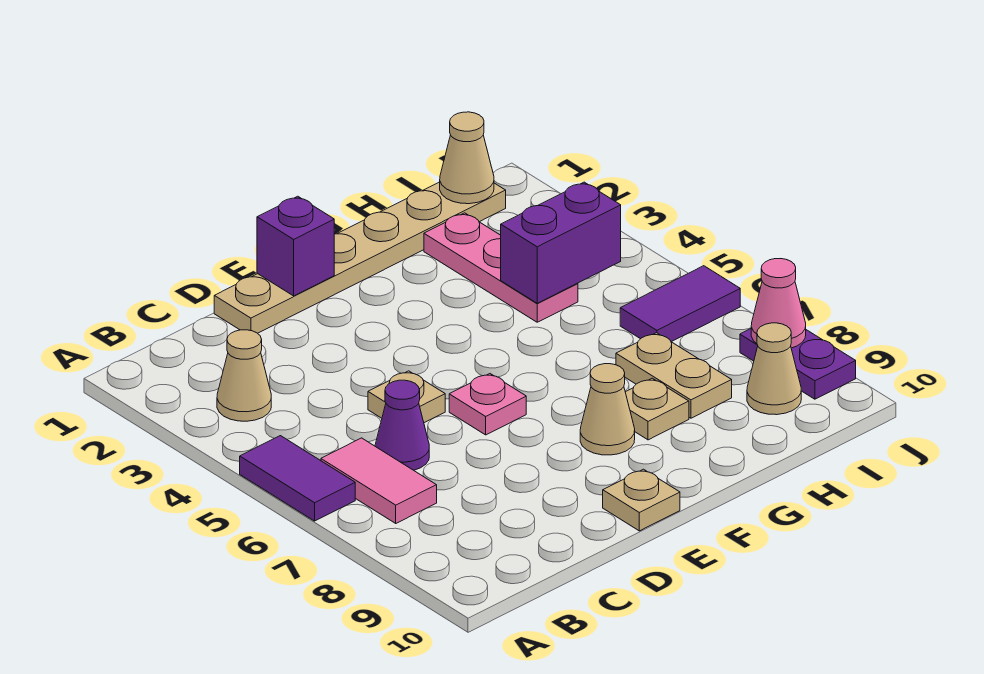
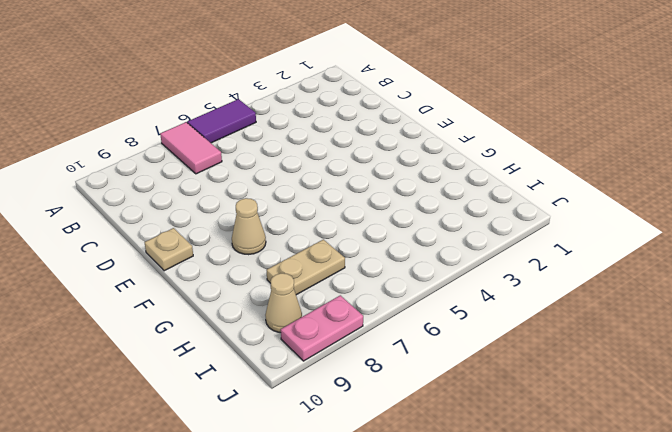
pink 1x2 tile [160,122,222,174] -> pink 1x2 tile turned to [321,438,437,523]
pink 1x2 plate [281,295,363,361] -> purple 1x2 plate [740,329,856,399]
none -> tan 1x1 cone [217,330,271,421]
none -> purple 1x1 cone [375,380,429,470]
none -> tan 1x6 plate [214,182,506,333]

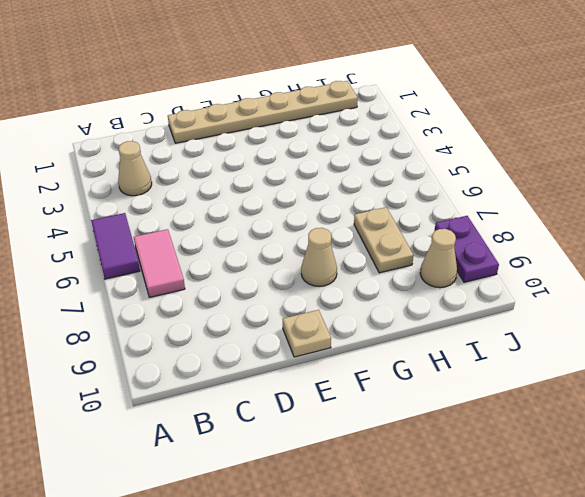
none -> purple 1x1 cone [375,380,429,470]
none -> tan 1x1 plate [368,371,445,423]
none -> pink 1x1 plate [449,374,526,435]

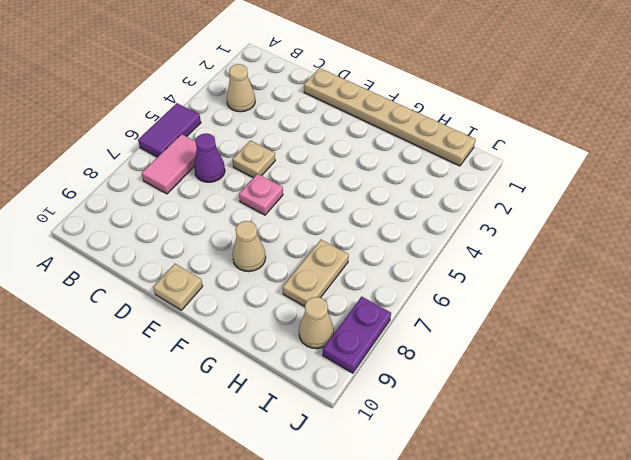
none -> tan 1x1 plate [625,378,689,440]
none -> pink 1x3 plate [424,213,578,322]
none -> purple 1x2 tile [620,266,740,342]

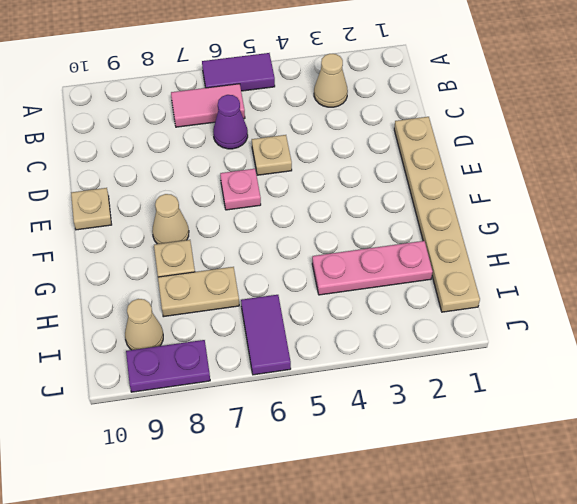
none -> purple 1x1 brick [257,196,334,296]
none -> purple 1x2 brick [501,182,621,303]
none -> tan 1x1 cone [440,112,494,204]

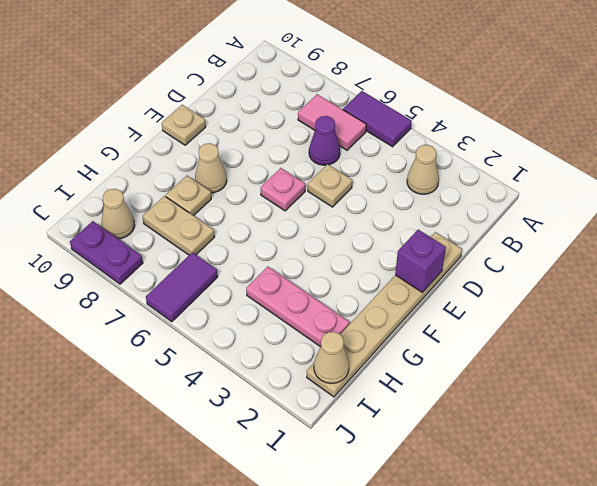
none -> purple 1x2 brick [501,182,621,303]
none -> pink 1x1 cone [751,259,806,348]

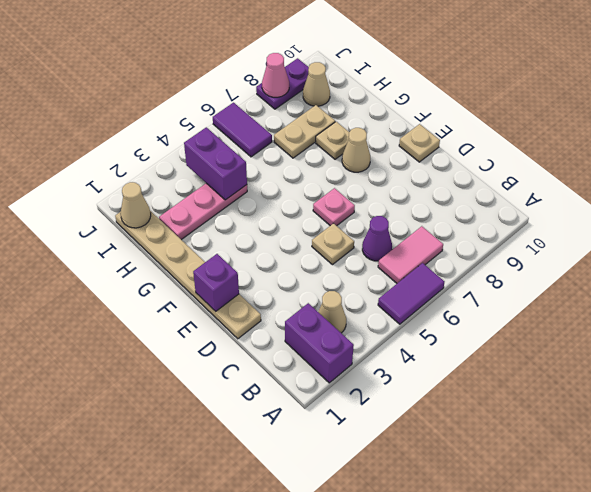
purple 1x2 brick [285,303,354,383] -> none

